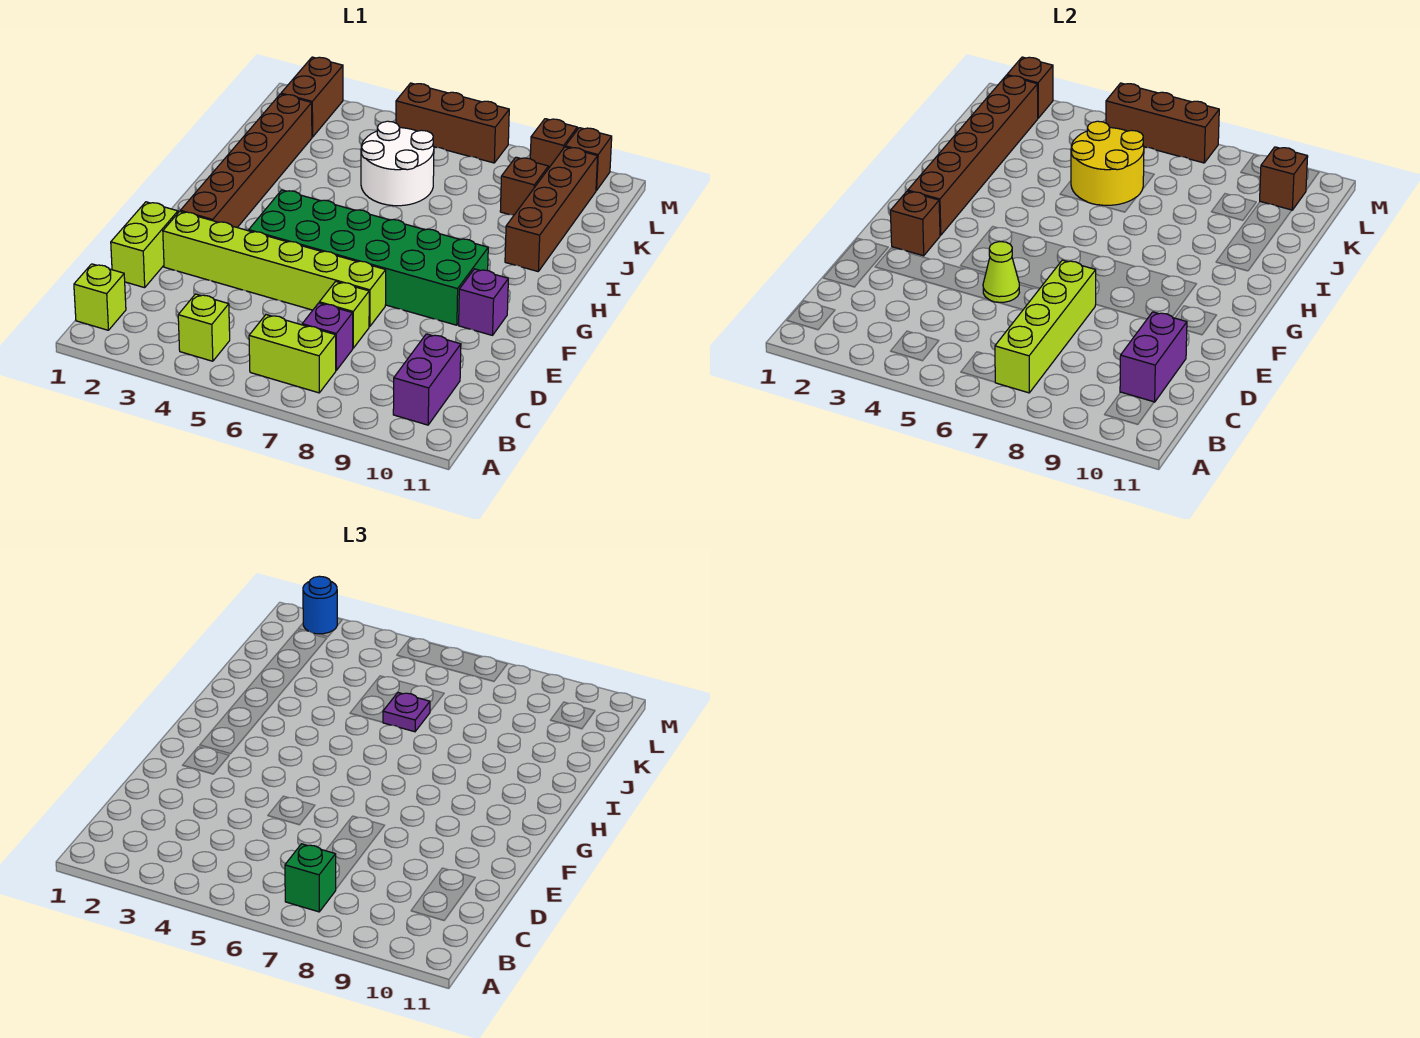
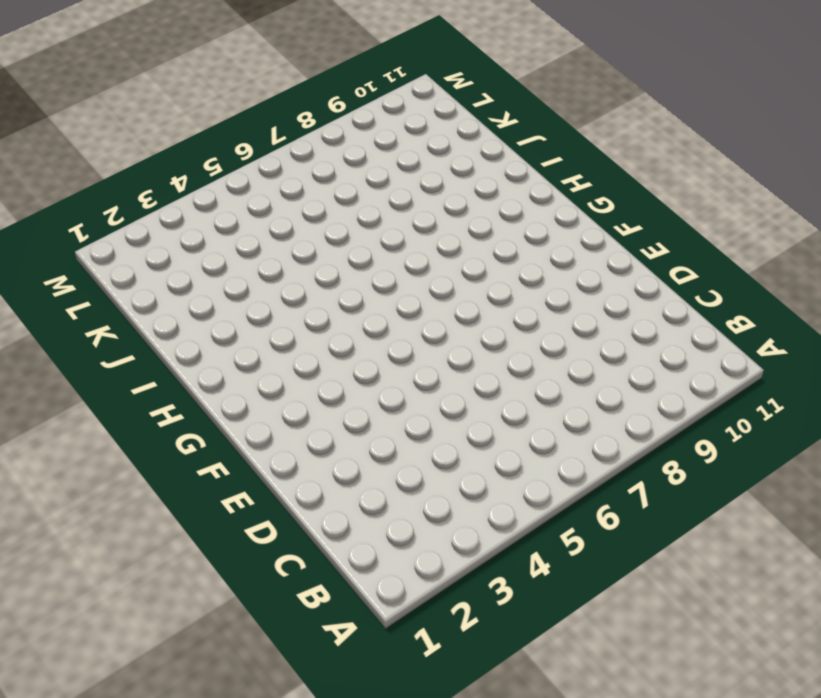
none -> lime 1x1 brick [74,264,126,330]
none -> lime 1x1 brick [178,294,230,361]
none -> lime 1x2 brick [249,315,336,393]
none -> purple 1x2 brick [393,334,461,425]

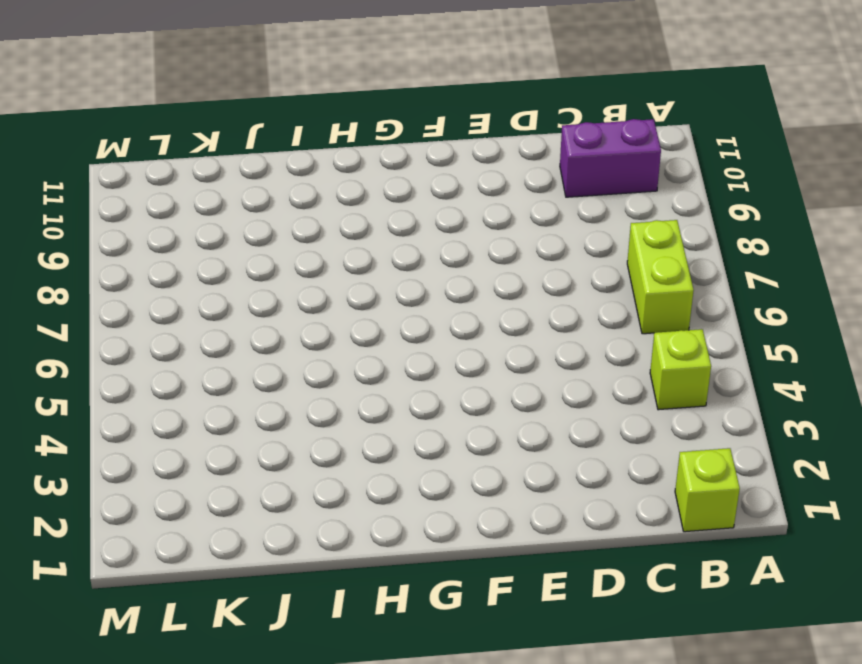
none -> purple 1x1 brick [302,303,353,370]
none -> lime 1x2 brick [111,202,178,288]
none -> lime 1x1 brick [319,281,369,348]
none -> lime 1x6 brick [163,211,386,327]

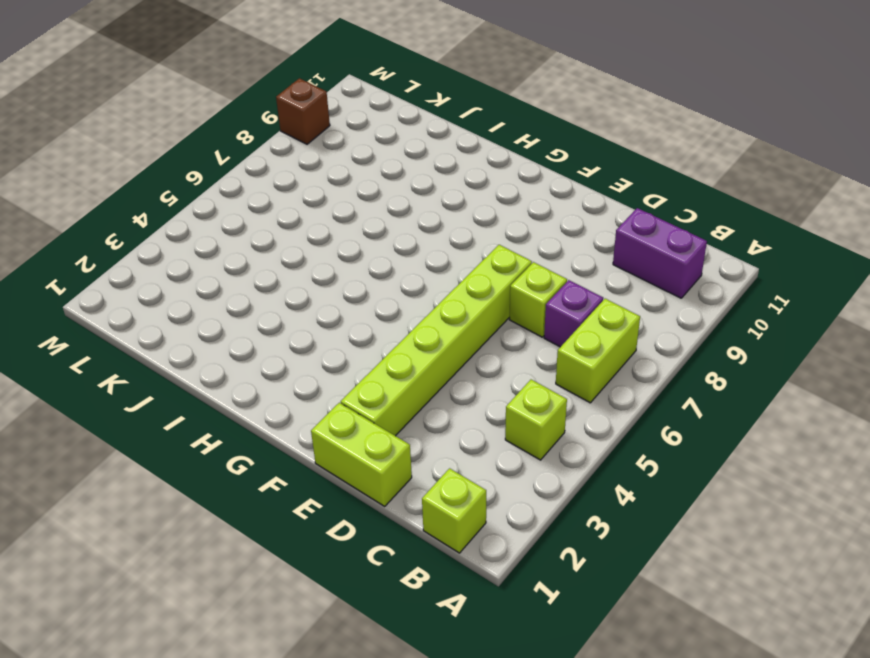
none -> brown 1x6 brick [180,94,312,227]
none -> green 2x6 brick [249,190,488,325]
none -> purple 1x1 brick [459,269,508,335]
none -> brown 1x4 brick [505,147,598,271]

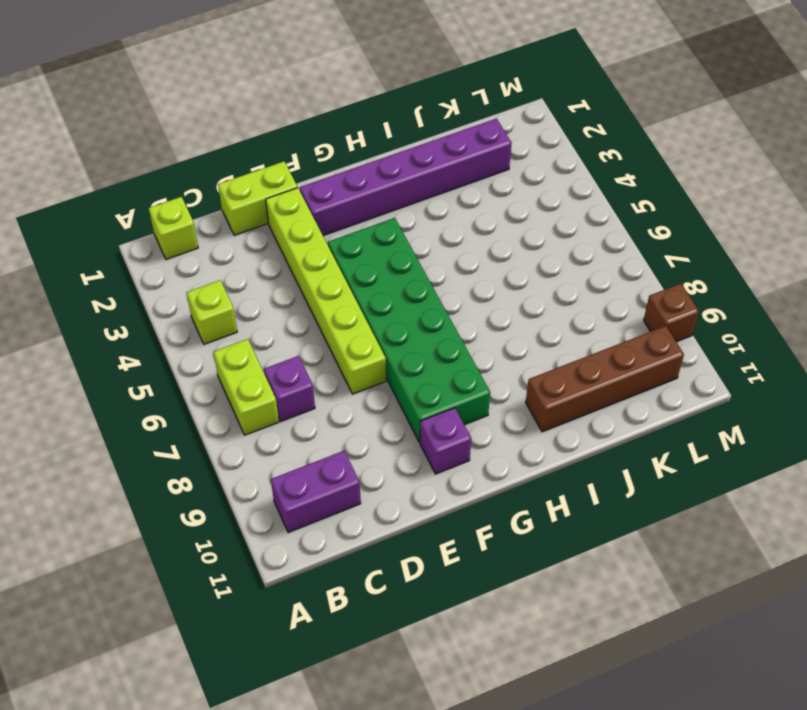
purple 1x6 brick [300,119,512,236] -> brown 1x6 brick [180,94,312,227]
none -> lime 1x1 brick [319,281,369,348]
none -> white 2x2 round brick [361,121,434,206]
none -> brown 1x1 brick [500,157,549,215]
none -> brown 1x2 brick [281,57,343,137]

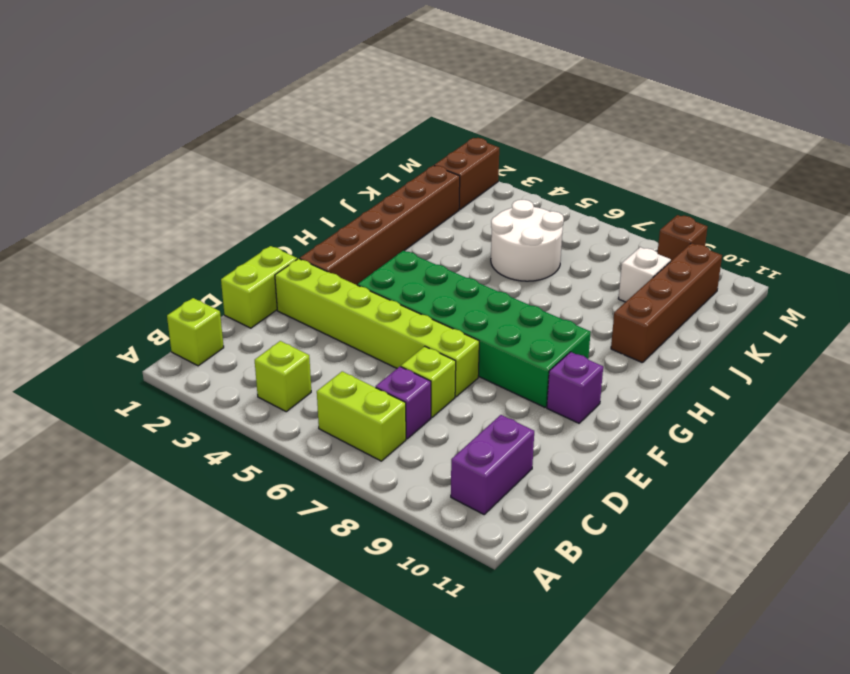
white 1x1 brick [618,247,671,302] -> brown 1x1 brick [500,157,549,215]
none -> brown 1x3 brick [396,83,509,163]
none -> brown 1x1 brick [565,128,612,191]
none -> lime 1x4 brick [995,260,1096,393]
none -> purple 1x2 brick [1120,312,1187,402]

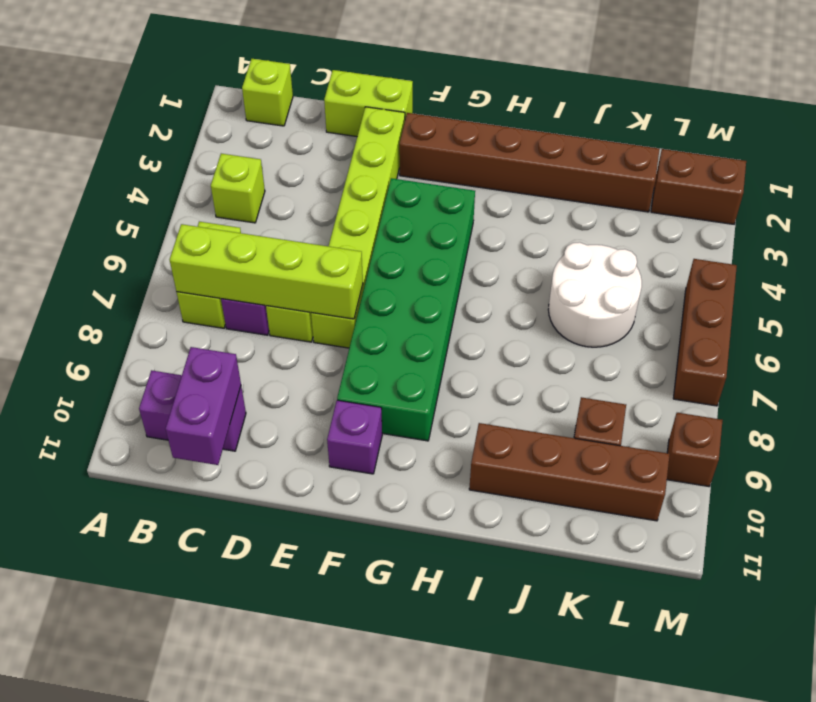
purple 1x2 brick [166,347,241,465] -> purple 1x2 brick turned to [1120,312,1187,402]
none -> brown 1x1 brick [565,128,612,191]
none -> lime 1x1 cone [983,242,1019,302]
none -> brown 1x1 brick [890,191,940,256]
none -> brown 1x6 brick [908,75,1038,235]

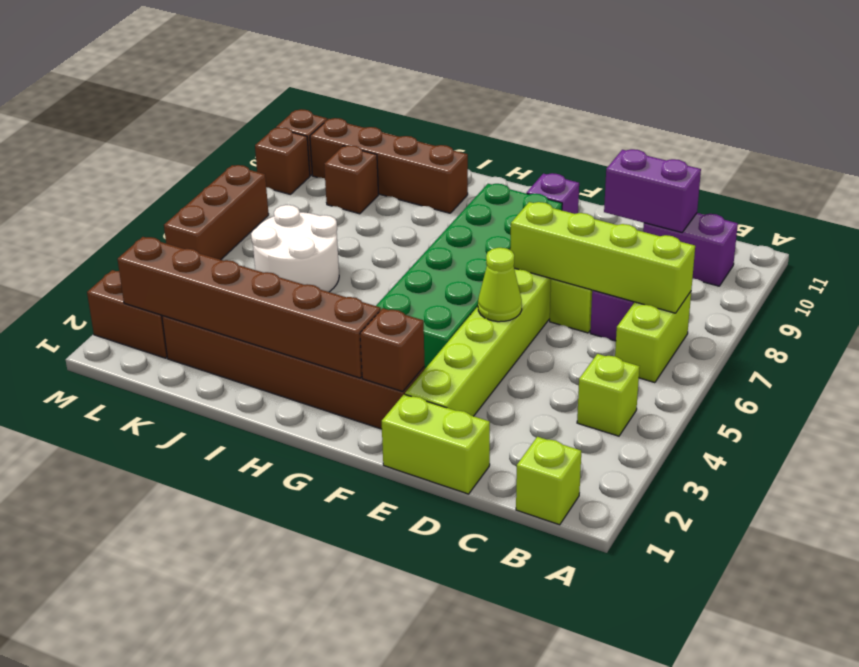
none -> yellow 2x2 round brick [1071,121,1144,205]
none -> brown 1x1 brick [1260,147,1308,210]
none -> brown 1x1 brick [1007,57,1053,118]
none -> brown 1x3 brick [1106,83,1219,163]

